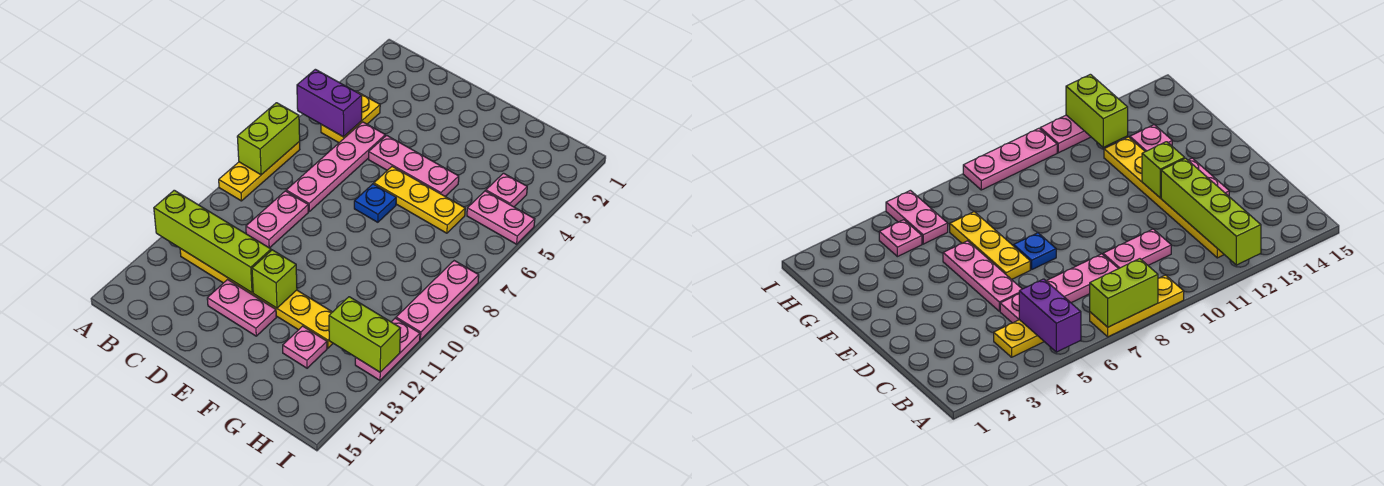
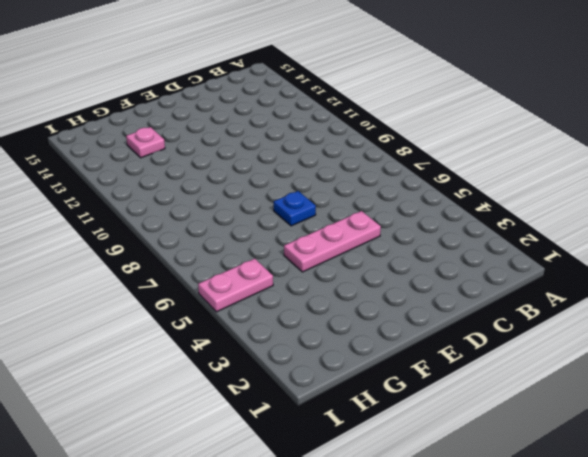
none -> yellow 1x3 plate [219,142,300,201]
none -> yellow 1x2 plate [321,92,380,143]
none -> yellow 1x6 plate [180,248,333,348]

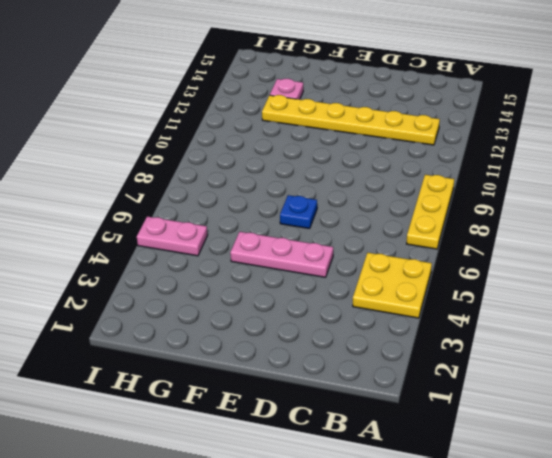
yellow 2x2 plate [353,253,432,318] -> yellow 1x2 plate [321,92,380,143]
none -> pink 1x4 plate [286,122,385,211]
none -> pink 1x2 plate [246,191,308,248]
none -> pink 1x2 plate [207,280,276,336]

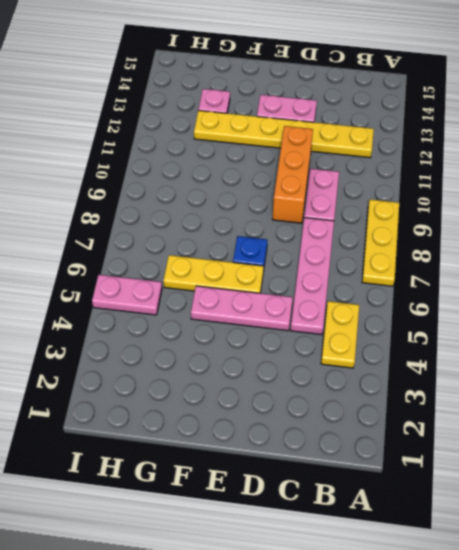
orange 1x3 brick [272,126,313,223] -> none
none -> pink 1x1 plate [486,173,527,207]
none -> pink 1x3 plate [396,261,479,340]
none -> pink 1x2 plate [355,318,420,380]

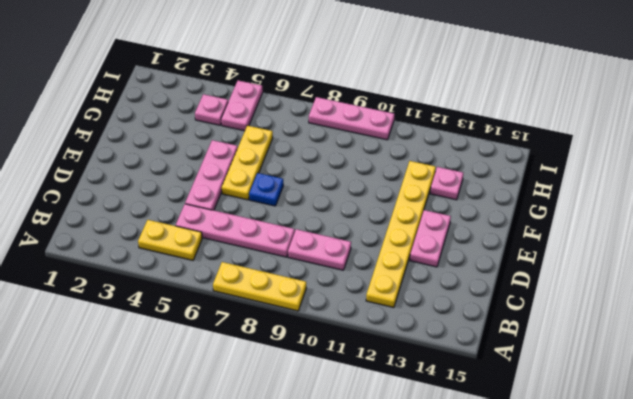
none -> pink 1x2 plate [355,318,420,380]
none -> purple 1x2 brick [297,69,362,137]
none -> lime 1x2 brick [237,103,300,175]

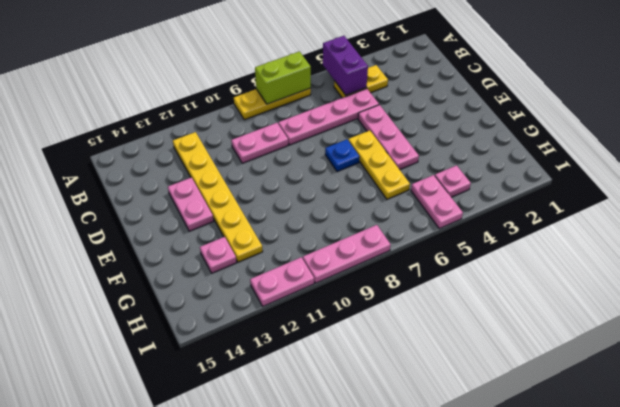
none -> lime 1x4 brick [154,190,271,293]
none -> lime 1x1 brick [252,250,297,308]
none -> lime 1x2 brick [329,297,400,372]

